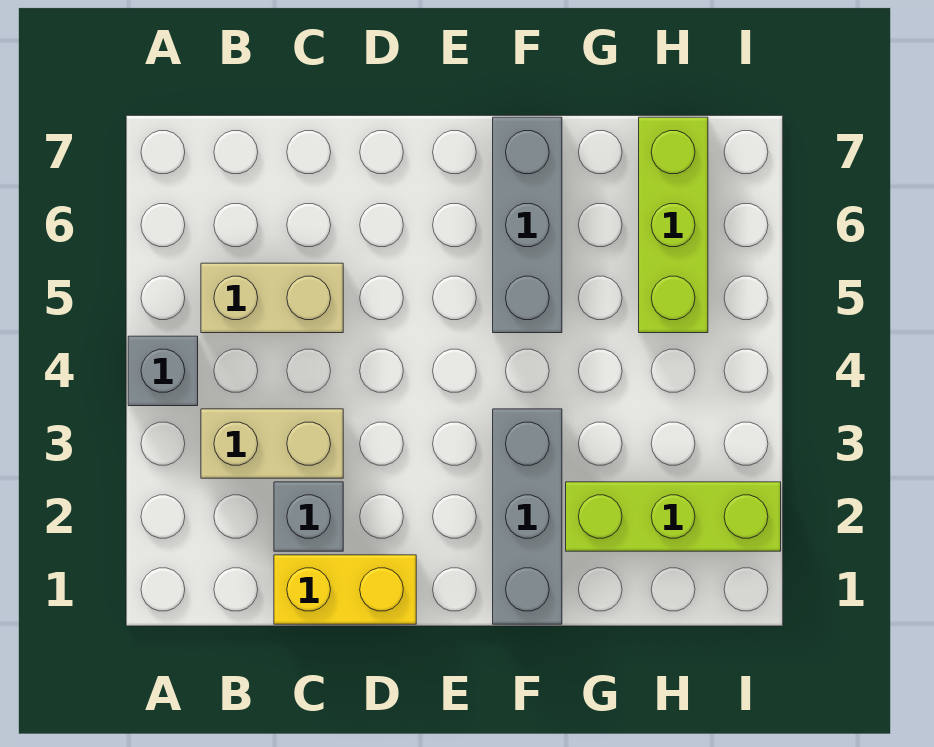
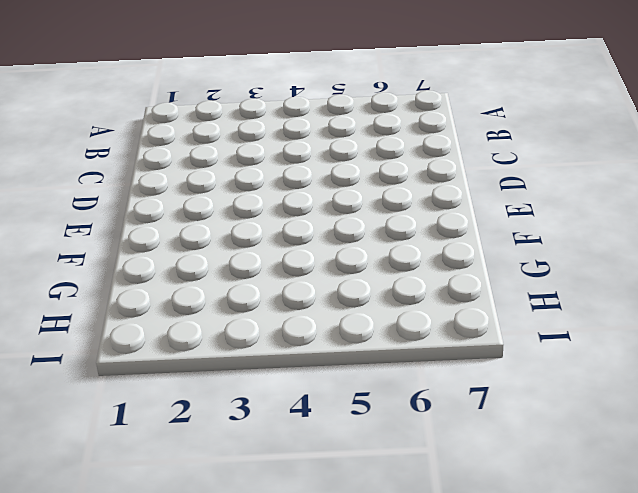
none -> grey 1x1 brick [128,336,198,406]
none -> tan 1x2 brick [201,409,343,478]

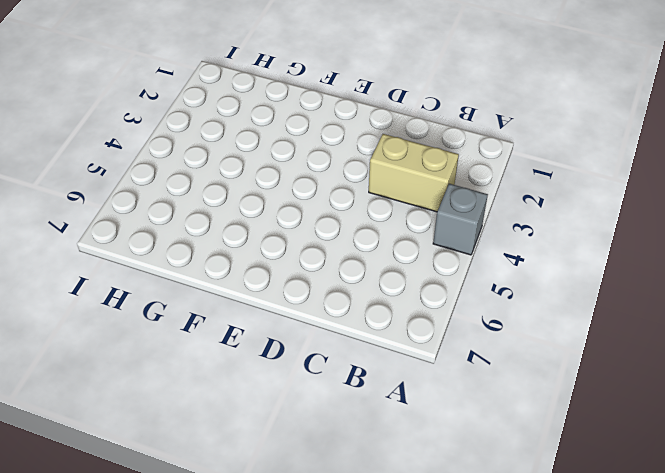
none -> tan 1x2 brick [201,263,343,333]
none -> yellow 1x2 brick [274,555,416,624]

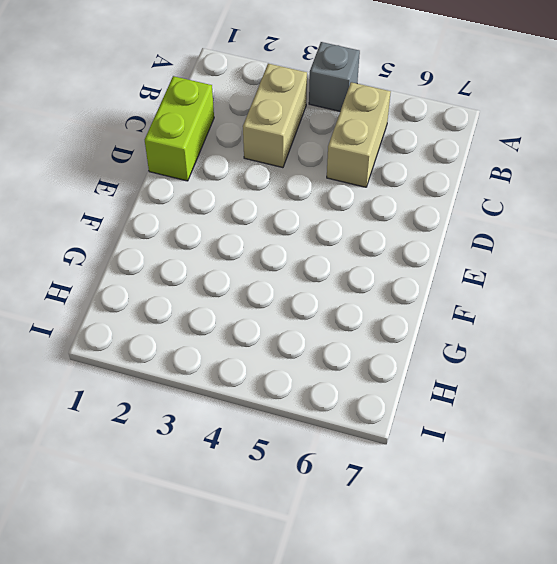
lime 1x2 brick [145,76,214,181] -> yellow 1x2 brick [274,555,416,624]
none -> grey 1x1 brick [274,482,343,551]
none -> grey 1x3 brick [493,409,562,624]

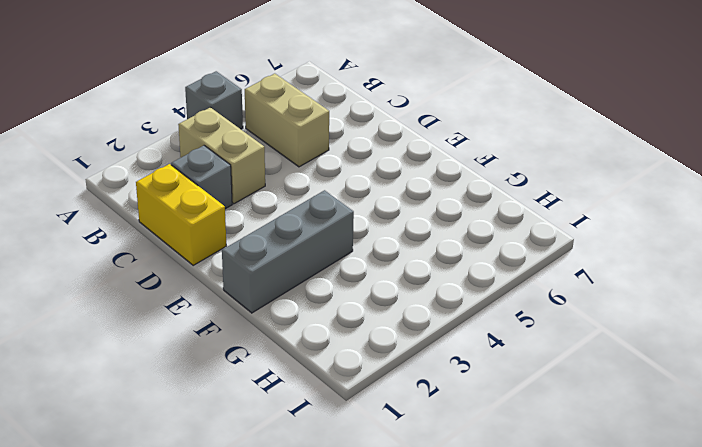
none -> grey 1x3 brick [493,117,562,333]
none -> lime 1x3 brick [566,482,781,551]

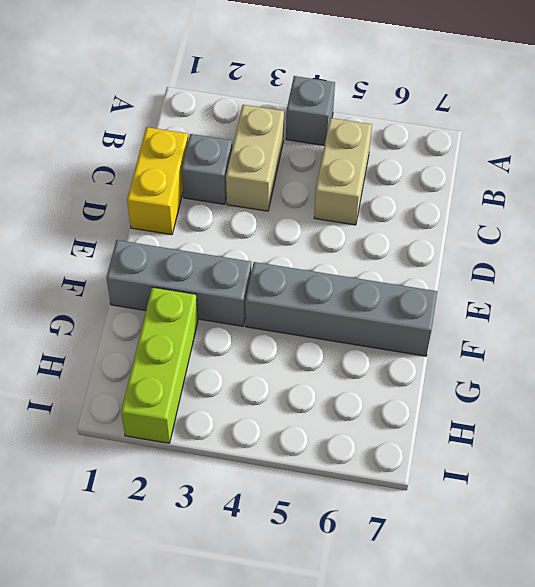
grey 1x4 brick [245,262,437,356] -> grey 1x3 brick [493,117,562,333]
none -> lime 1x3 brick [639,117,708,333]

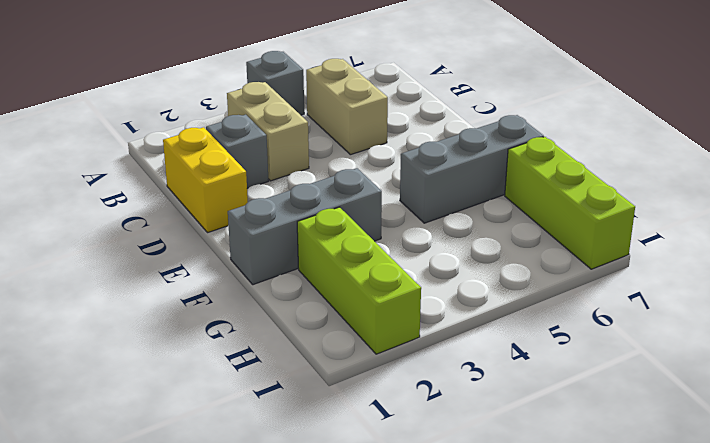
lime 1x3 brick [505,137,635,269] -> lime 1x3 brick turned to [639,117,708,333]

